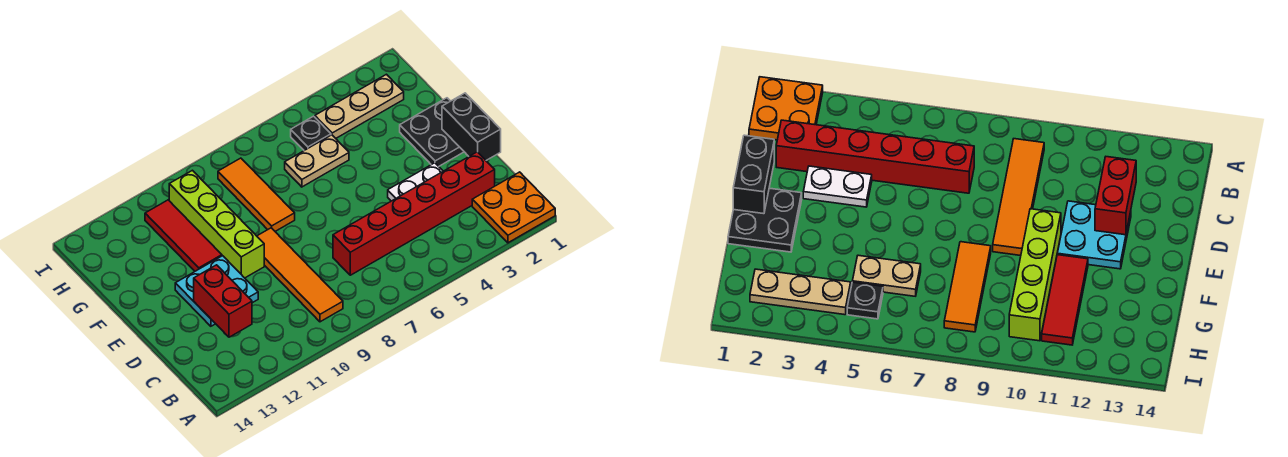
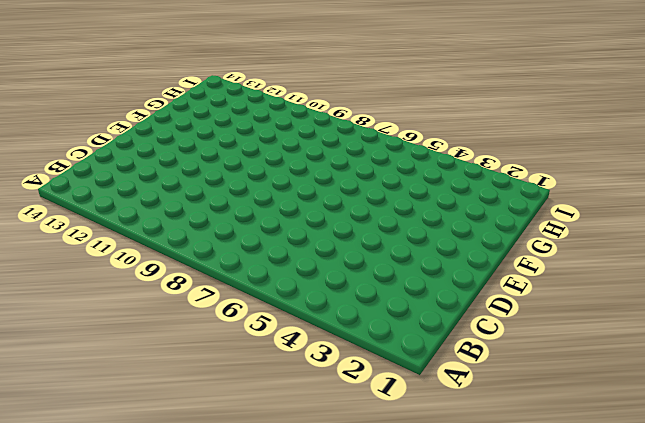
none -> orange 2x2 plate [472,172,555,243]
none -> orange 1x4 tile [257,228,343,322]
none -> red 1x6 brick [333,152,495,275]

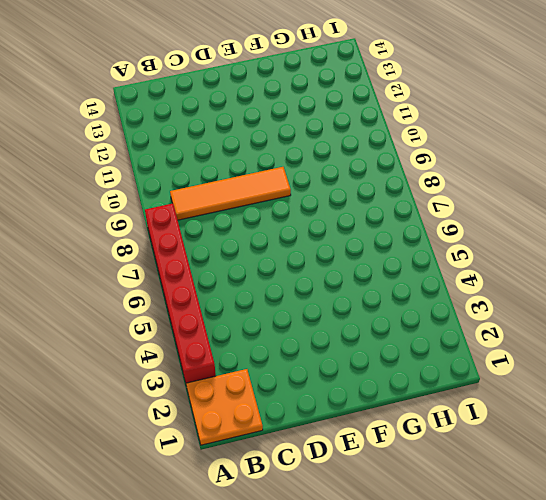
red 1x6 brick [145,203,216,383] -> red 1x6 brick moved to [333,152,495,275]
none -> white 1x2 plate [388,163,443,201]
none -> cyan 2x2 plate [175,256,258,326]
none -> black 2x2 plate [400,98,464,166]

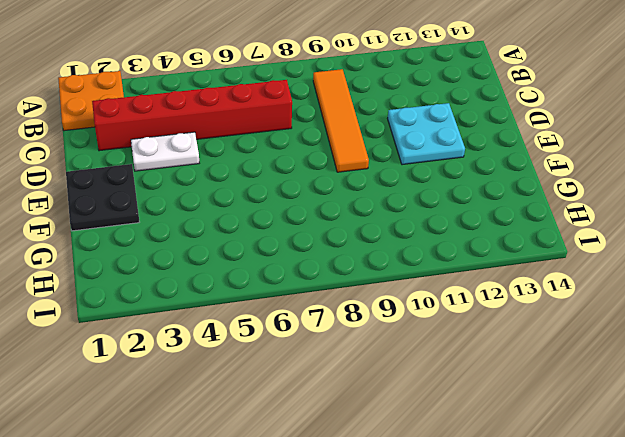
none -> lime 1x4 brick [169,170,264,278]
none -> orange 1x3 tile [218,158,295,231]
none -> red 1x3 tile [145,200,222,271]

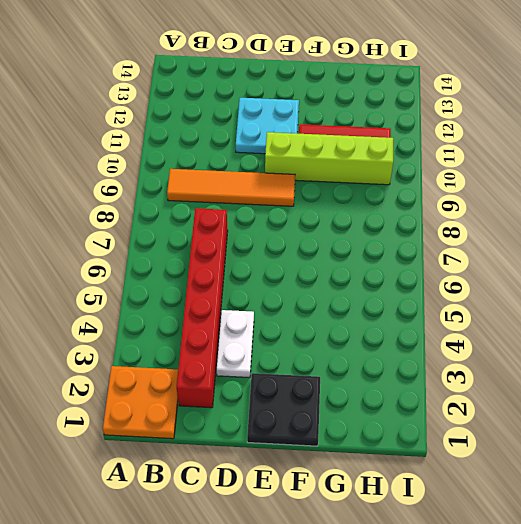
none -> orange 1x3 tile [218,158,295,231]
none -> tan 1x2 plate [285,135,349,187]
none -> tan 1x3 plate [315,74,404,138]

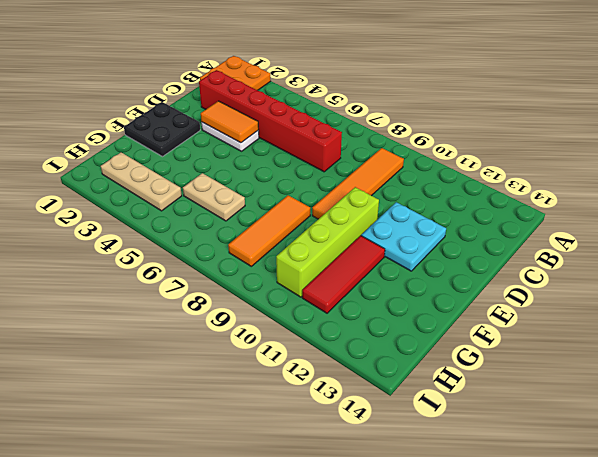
orange 1x2 tile [201,101,259,143] -> none
none -> black 1x1 plate [291,116,331,150]
none -> red 1x2 brick [194,265,252,337]
none -> black 1x2 brick [442,93,501,160]

